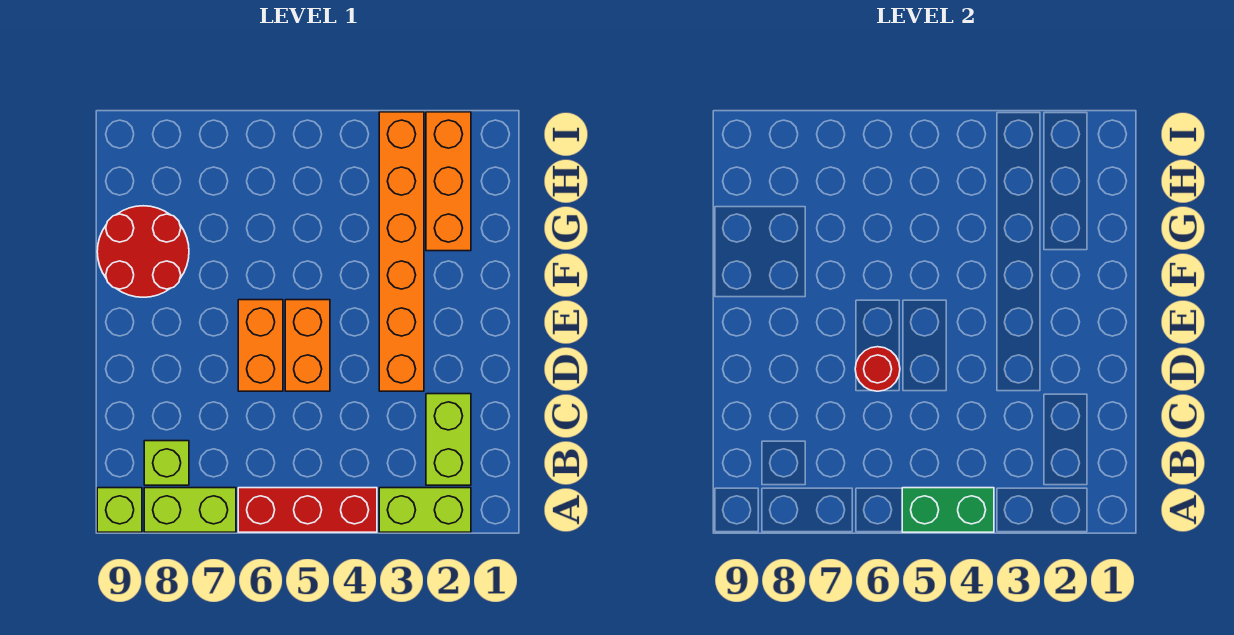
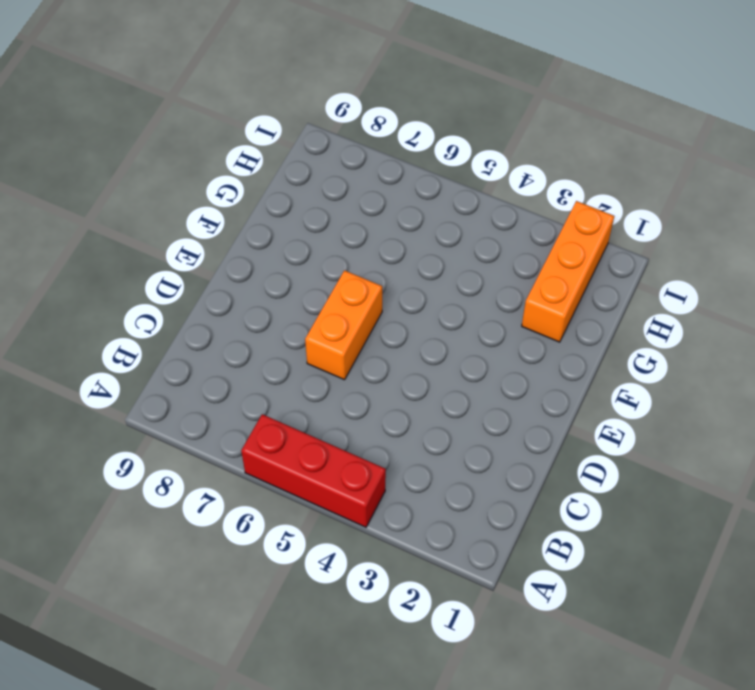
none -> lime 1x2 brick [379,488,471,532]
none -> lime 1x2 brick [144,488,236,532]
none -> lime 1x1 brick [97,488,142,532]

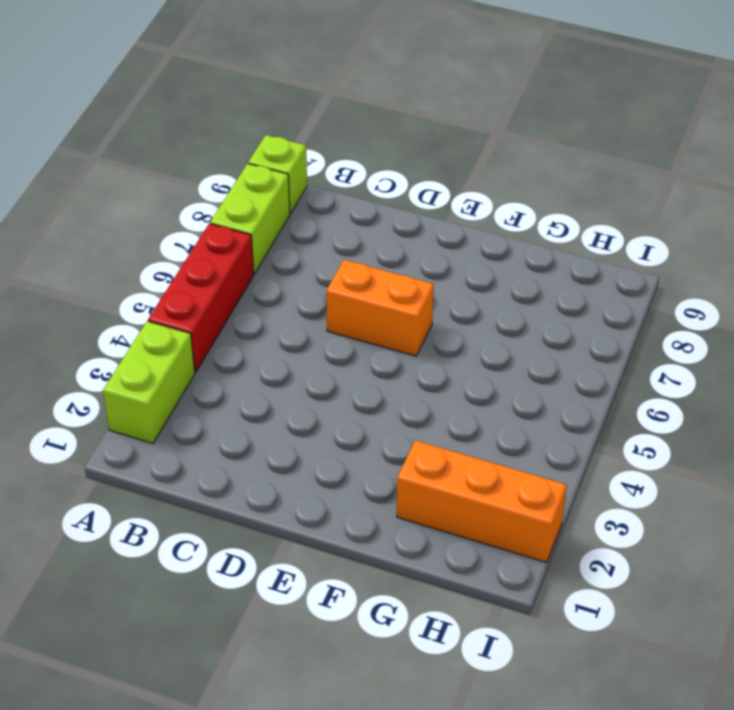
none -> lime 1x2 brick [426,394,471,485]
none -> lime 1x1 brick [144,441,189,485]
none -> orange 1x6 brick [379,112,424,391]

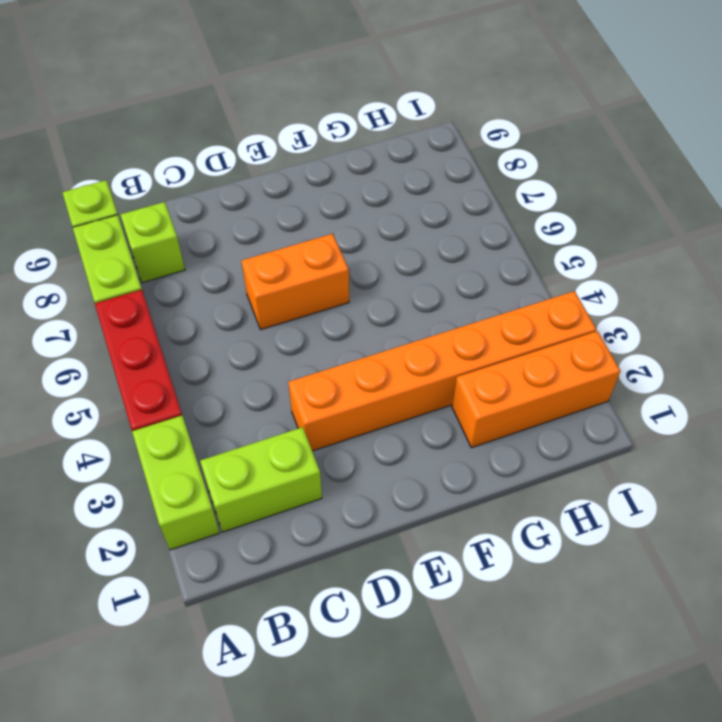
none -> orange 1x2 brick [285,300,330,391]
none -> red 2x2 round brick [97,206,189,297]
none -> green 1x2 brick [902,488,994,532]

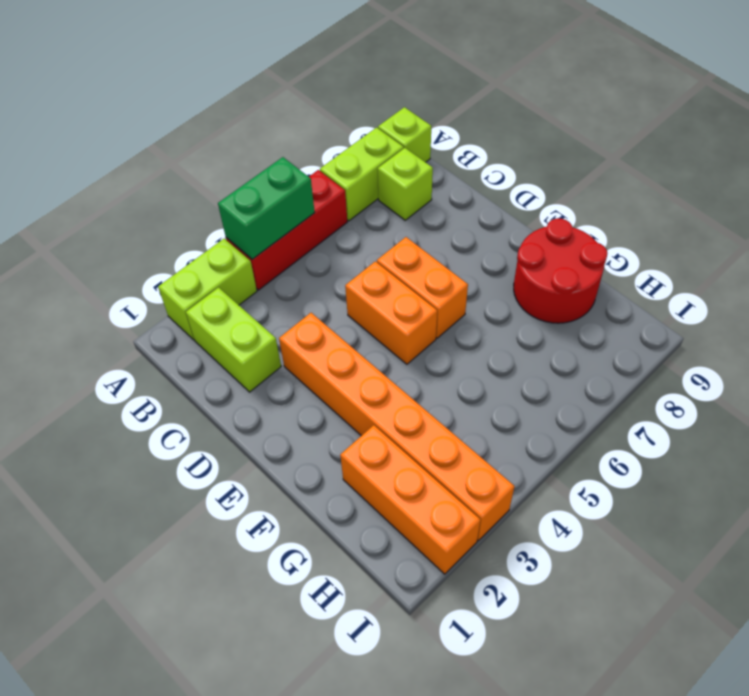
none -> red 1x1 round brick [855,347,900,391]

